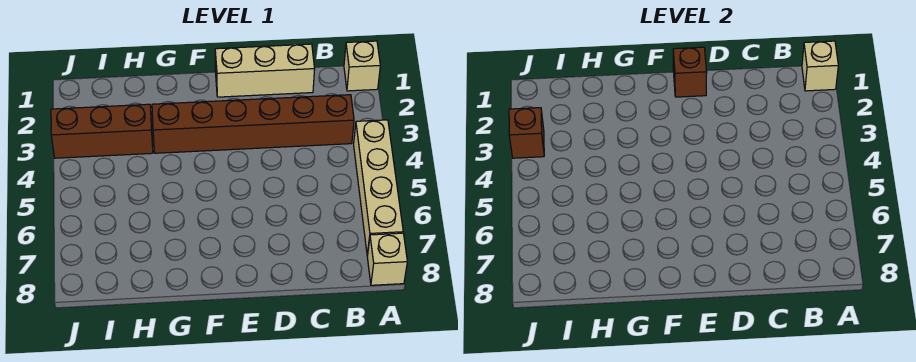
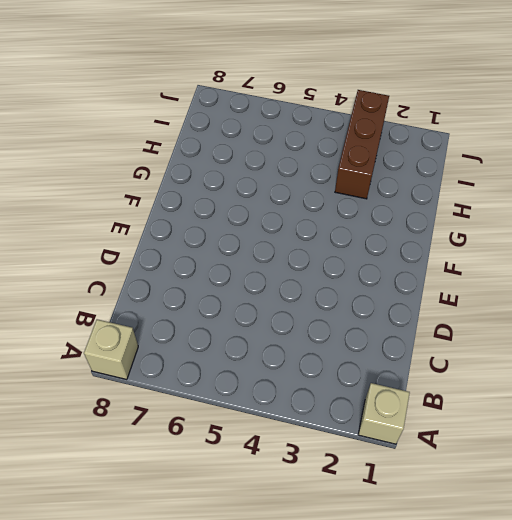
none -> tan 1x4 brick [354,120,403,255]
none -> brown 1x6 brick [152,95,354,153]

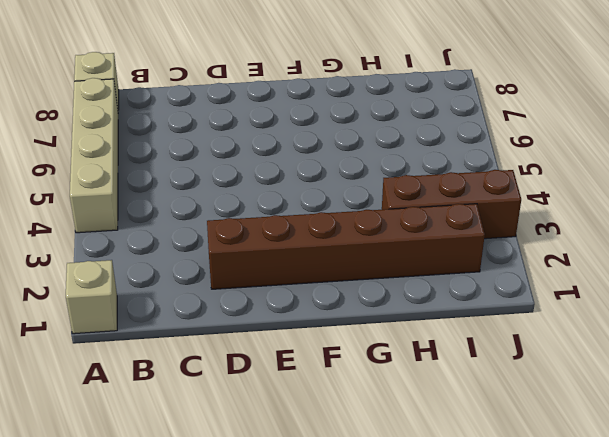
brown 1x6 brick [207,204,485,289] -> brown 1x6 brick moved to [152,95,354,153]
none -> tan 1x3 brick [215,44,315,97]
none -> tan 1x1 brick [802,41,838,91]

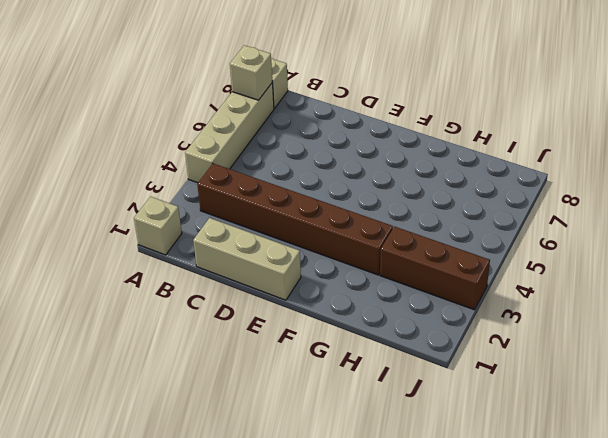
tan 1x1 brick [230,45,272,100] -> tan 1x1 brick moved to [802,41,838,91]
none -> brown 1x1 brick [673,47,707,97]
none -> brown 1x1 brick [509,108,544,158]

